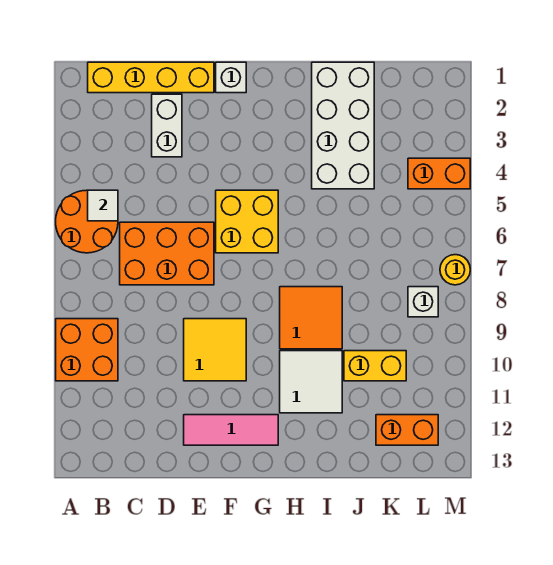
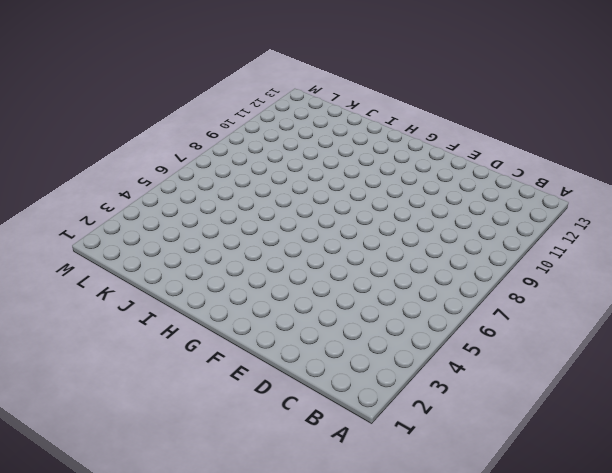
none -> orange 2x2 round brick [56,190,118,253]
none -> orange 2x2 brick [56,319,118,381]
none -> yellow 1x4 brick [88,62,214,93]

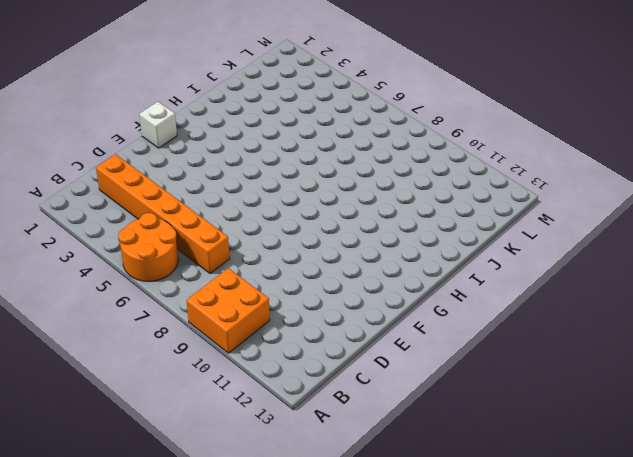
orange 1x6 brick [96,154,230,274] -> orange 2x3 brick [120,222,214,285]
none -> yellow 1x4 brick [88,62,214,93]
none -> white 1x2 brick [152,94,182,157]
none -> yellow 2x2 tile [184,319,246,381]

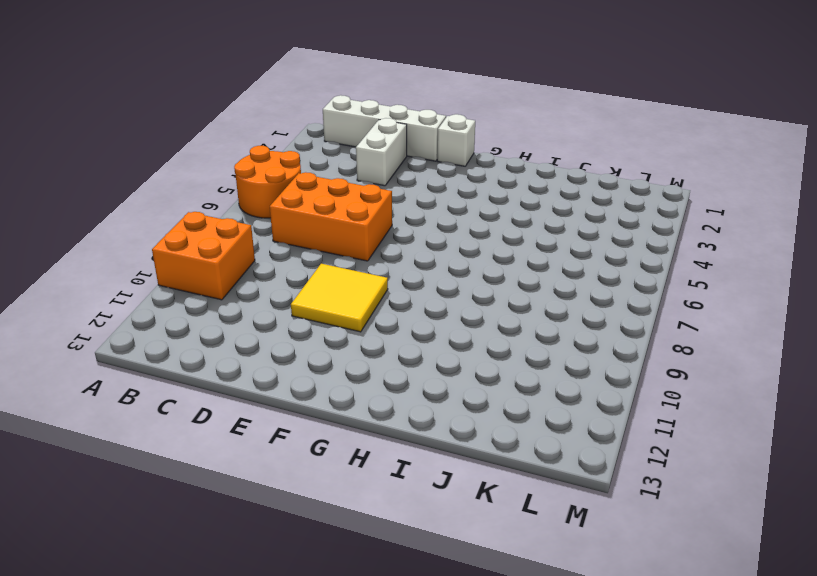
white 1x4 brick [323,95,446,161] -> yellow 1x4 brick [88,62,214,93]
none -> pink 1x3 tile [184,415,278,445]
none -> yellow 2x2 brick [216,190,278,253]
none -> orange 2x2 tile [280,287,342,349]

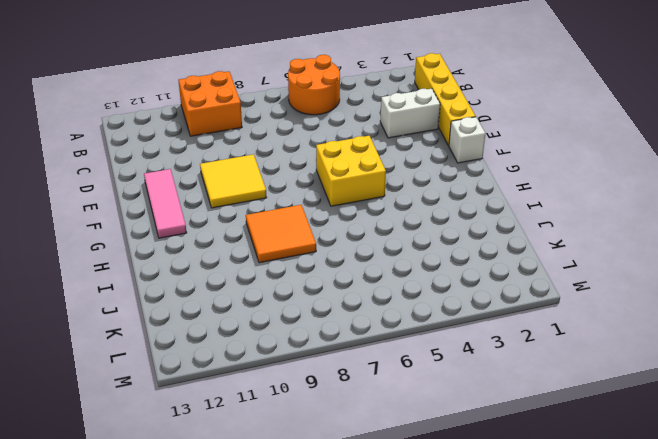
none -> orange 2x3 brick [120,222,214,285]
none -> white 2x2 tile [280,351,342,413]
none -> white 2x4 brick [312,62,374,189]

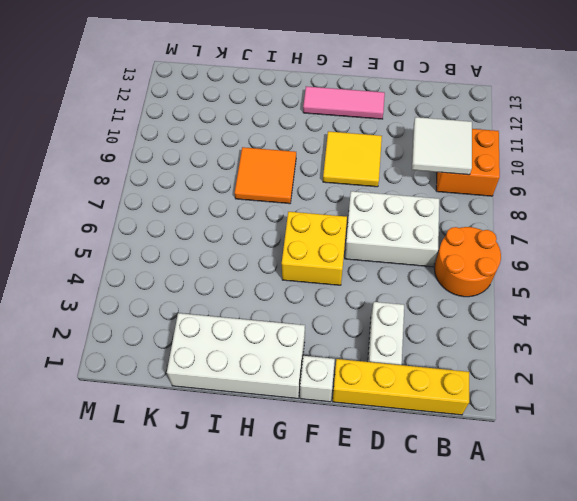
white 2x2 tile [412,117,472,175] -> white 2x2 tile moved to [280,351,342,413]
white 2x3 brick [345,191,439,267] -> orange 2x3 brick [120,222,214,285]
white 2x4 brick [167,313,305,398] -> white 2x4 brick turned to [312,62,374,189]
none -> yellow 1x2 brick [344,351,406,381]
none -> orange 1x2 brick [376,415,438,445]
none -> orange 1x2 brick [408,158,470,189]

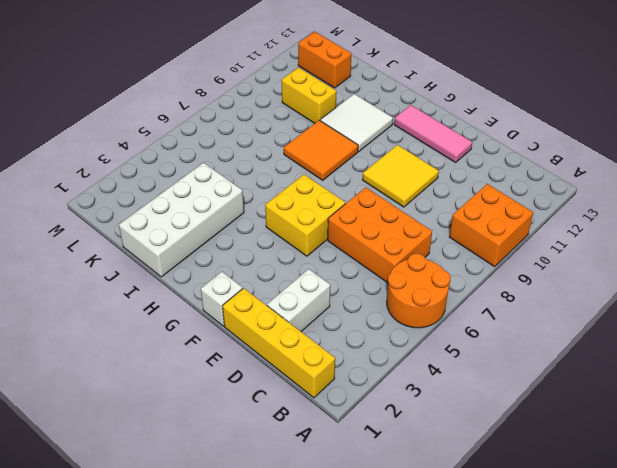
none -> orange 1x2 brick [408,158,470,189]
none -> white 1x1 brick [408,287,438,317]
none -> yellow 1x1 round brick [440,255,470,285]

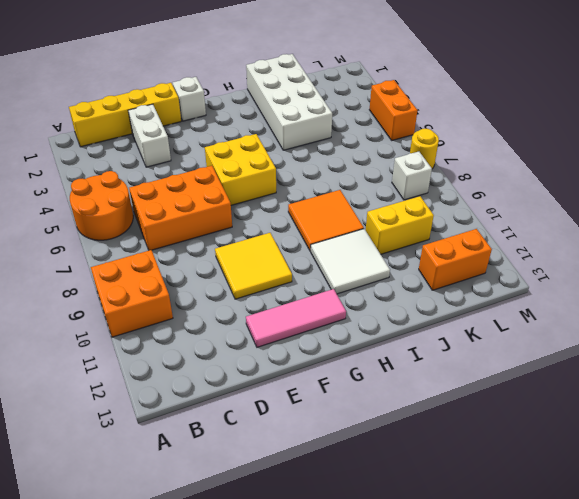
orange 1x2 brick [369,80,418,140] -> orange 1x2 brick turned to [408,158,470,189]
none -> white 1x1 tile [88,190,118,221]

